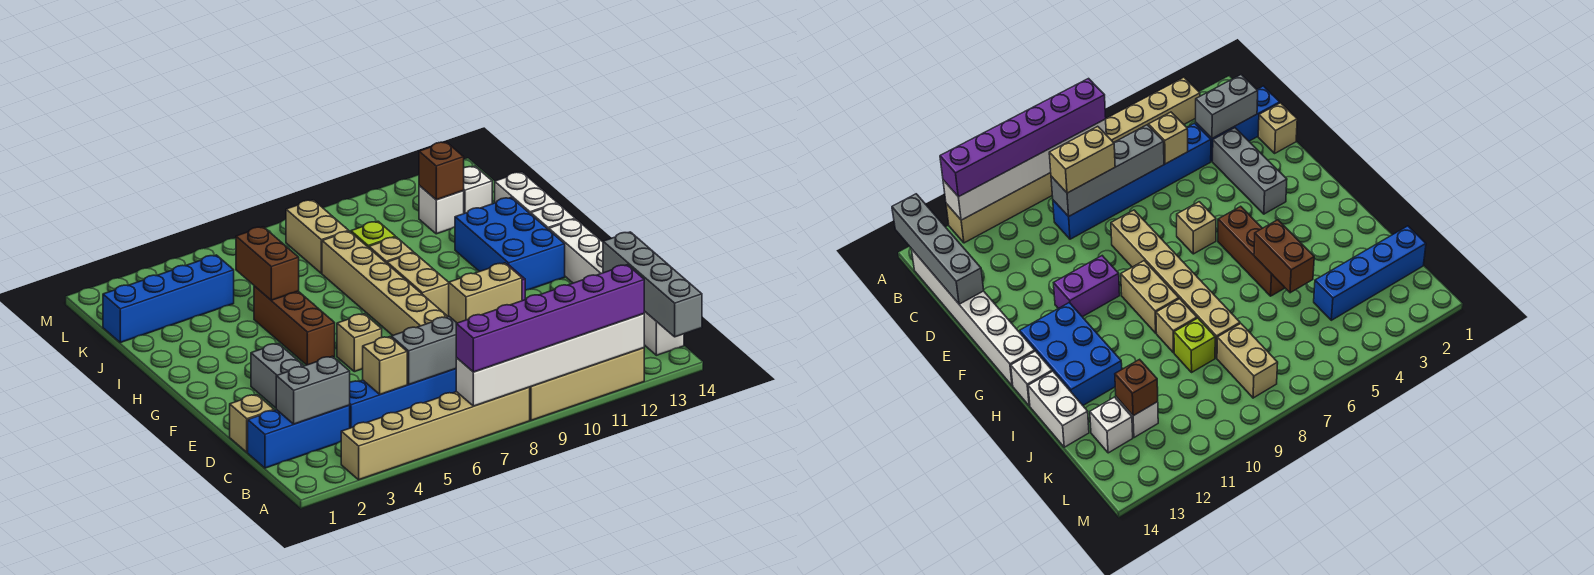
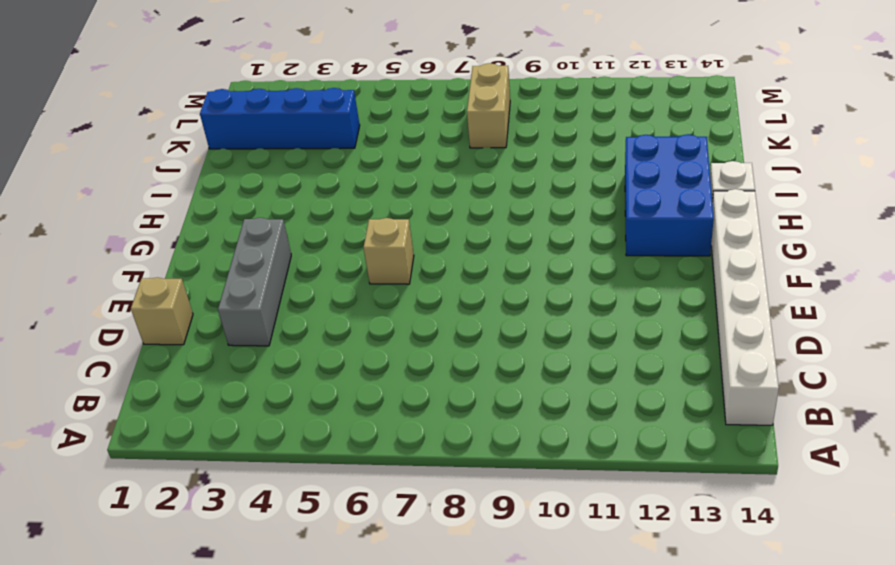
none -> tan 1x6 brick [341,387,530,480]
none -> tan 1x4 brick [530,348,644,420]
none -> blue 1x3 brick [248,406,350,468]
none -> blue 1x6 brick [349,369,456,428]

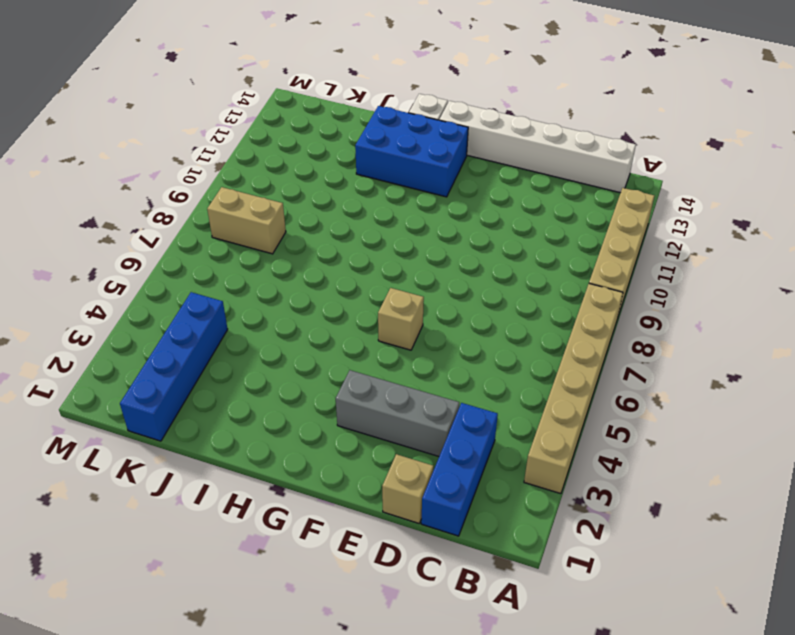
none -> blue 1x6 brick [349,369,456,428]
none -> tan 1x6 brick [322,231,448,335]
none -> purple 1x2 brick [1054,256,1120,317]
none -> brown 1x3 brick [254,286,335,365]

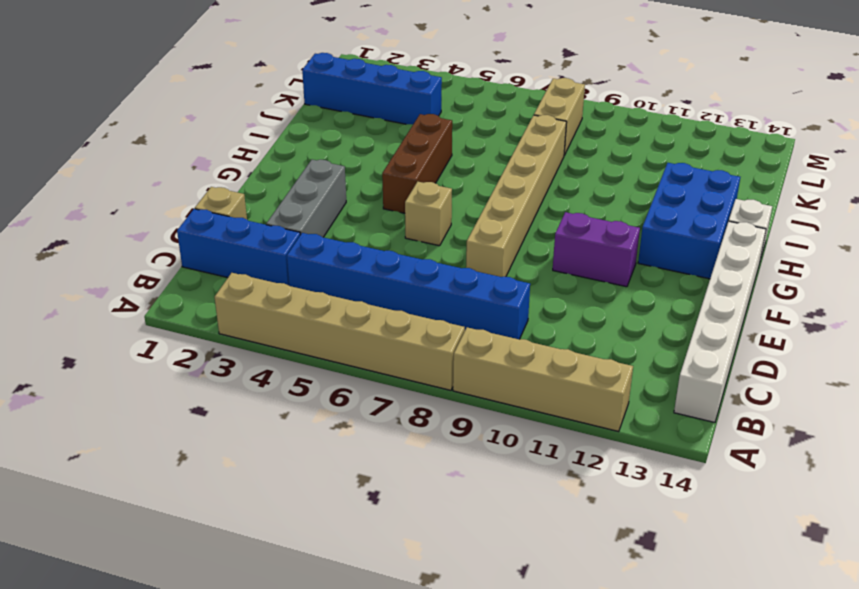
none -> tan 1x2 brick [387,253,449,316]
none -> tan 1x1 brick [369,237,414,263]
none -> white 1x2 brick [495,172,557,214]
none -> lime 1x1 brick [351,221,395,248]

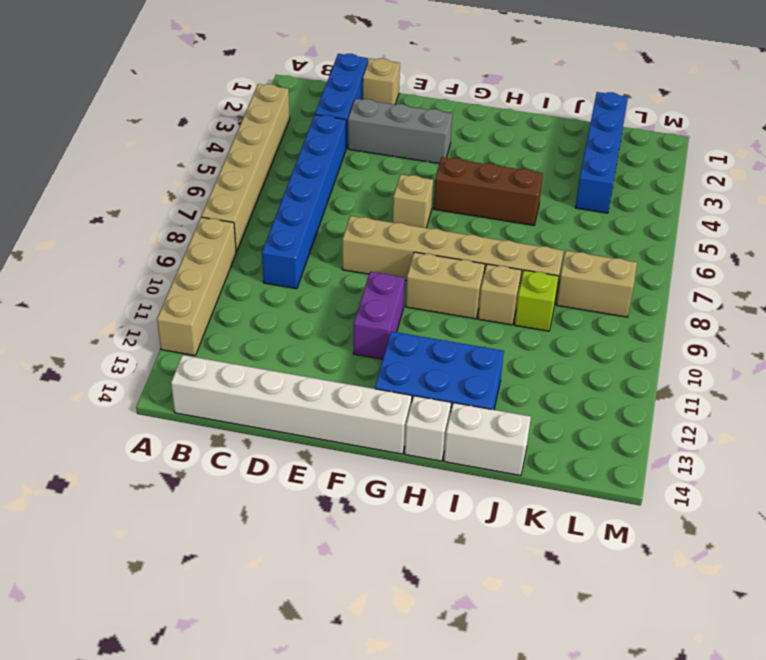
none -> white 1x1 brick [419,186,464,234]
none -> white 1x1 brick [464,166,492,213]
none -> white 1x6 brick [456,314,644,406]
none -> grey 1x4 brick [603,232,702,337]

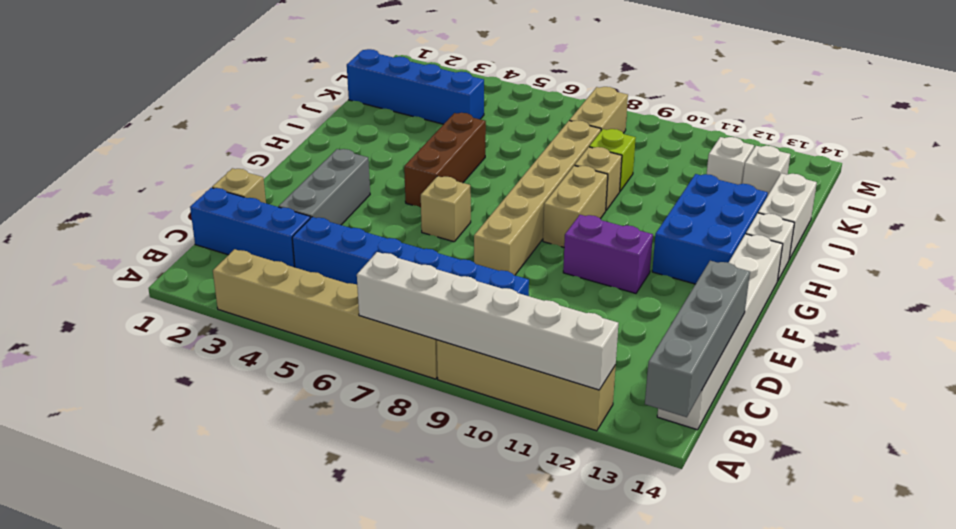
none -> grey 1x2 brick [276,356,350,424]
none -> tan 1x1 brick [363,337,407,395]
none -> grey 1x4 brick [391,316,457,385]
none -> brown 1x2 brick [236,227,299,300]

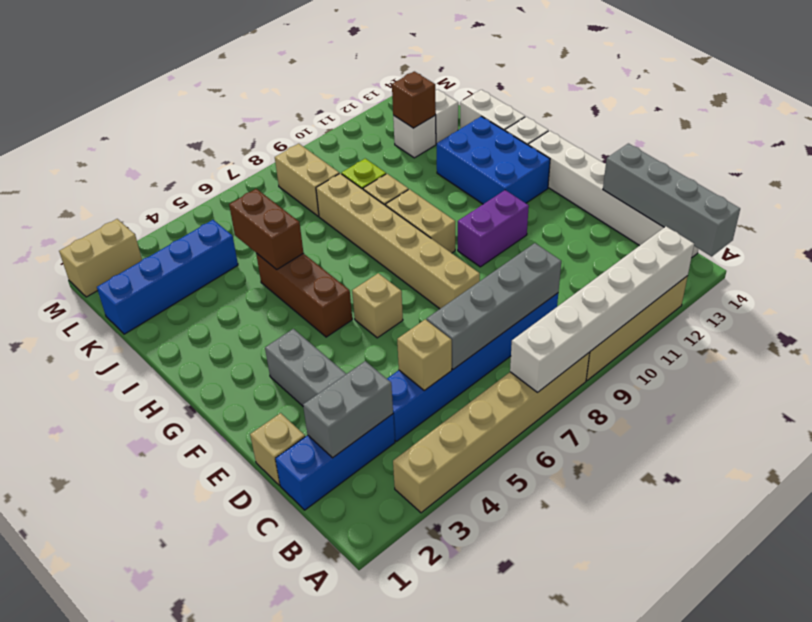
tan 1x2 brick [59,219,142,297] -> tan 1x2 brick moved to [449,263,522,323]
none -> purple 1x6 brick [456,265,644,372]

